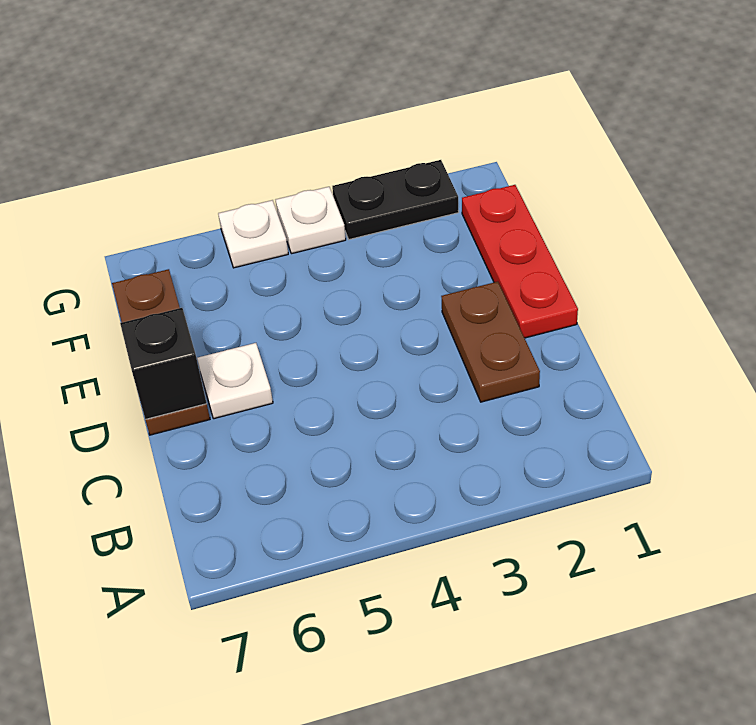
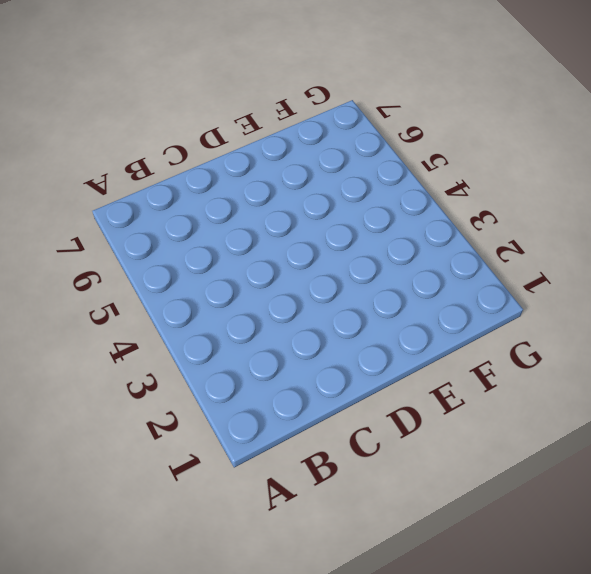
none -> brown 1x2 plate [441,282,540,402]
none -> red 1x3 plate [462,185,578,338]

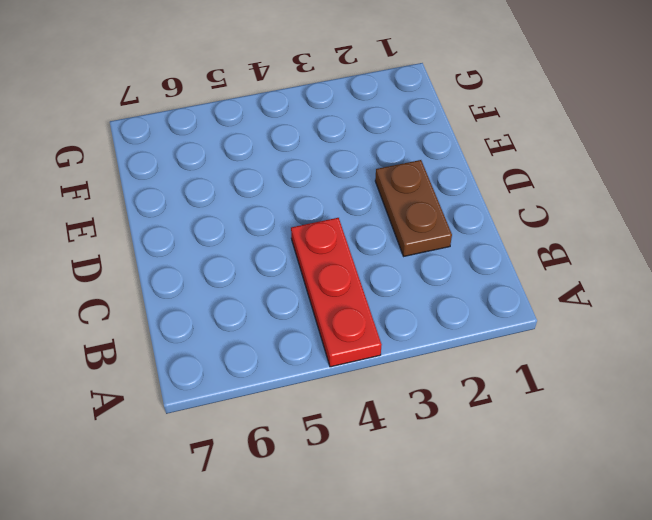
red 1x3 plate [291,218,382,367] -> red 1x3 plate moved to [462,185,578,338]
none -> white 1x1 plate [197,343,273,419]
none -> brown 1x3 plate [112,269,210,435]

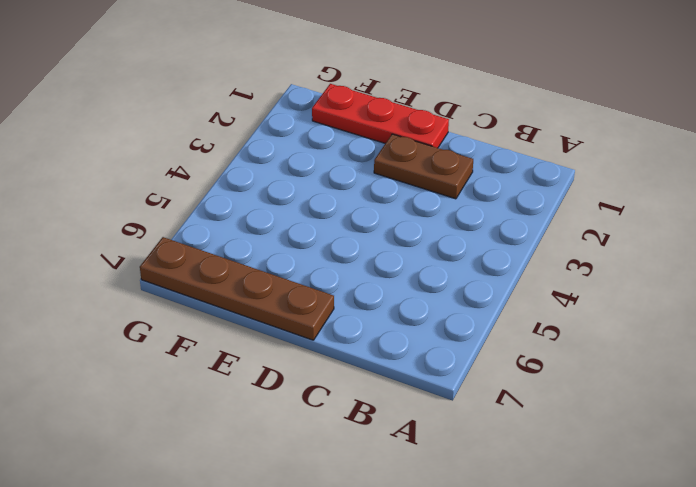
brown 1x4 plate [140,237,334,340] -> brown 1x3 plate [112,269,210,435]
none -> white 1x1 plate [197,343,273,419]
none -> black 1x2 plate [332,160,459,239]

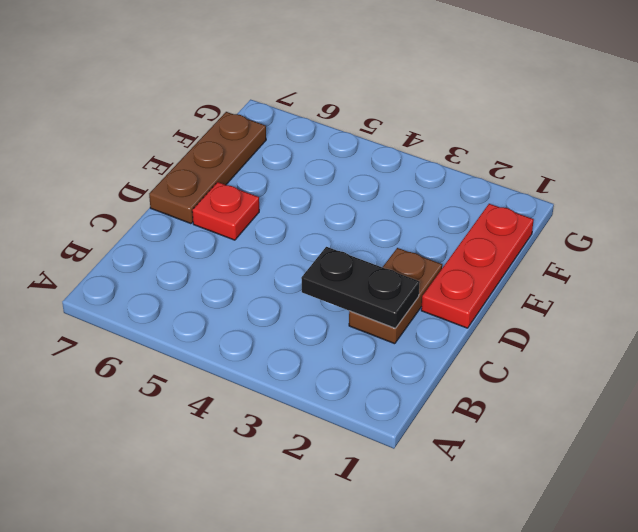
black 1x2 plate [301,247,420,328] -> black 1x2 plate moved to [332,160,459,239]
red 1x1 plate [192,182,259,240] -> white 1x1 plate [197,343,273,419]
none -> white 1x1 plate [276,187,346,254]
none -> white 1x1 plate [218,200,288,268]

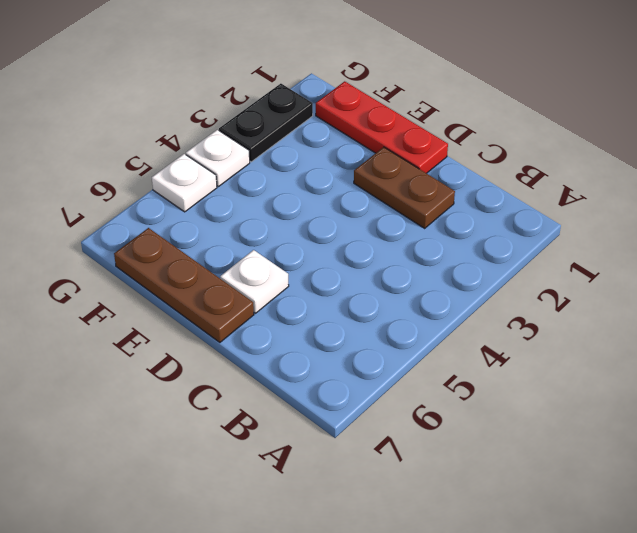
none -> black 1x1 brick [120,308,207,419]

